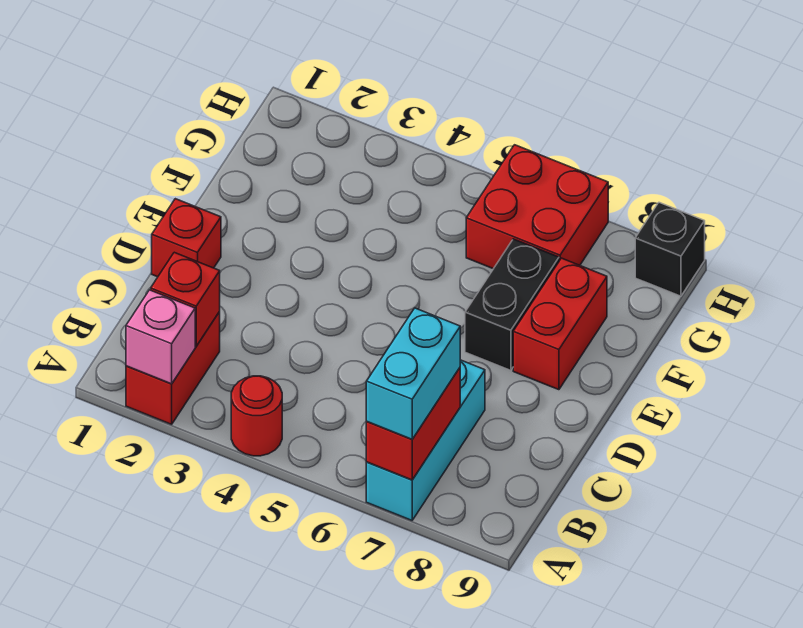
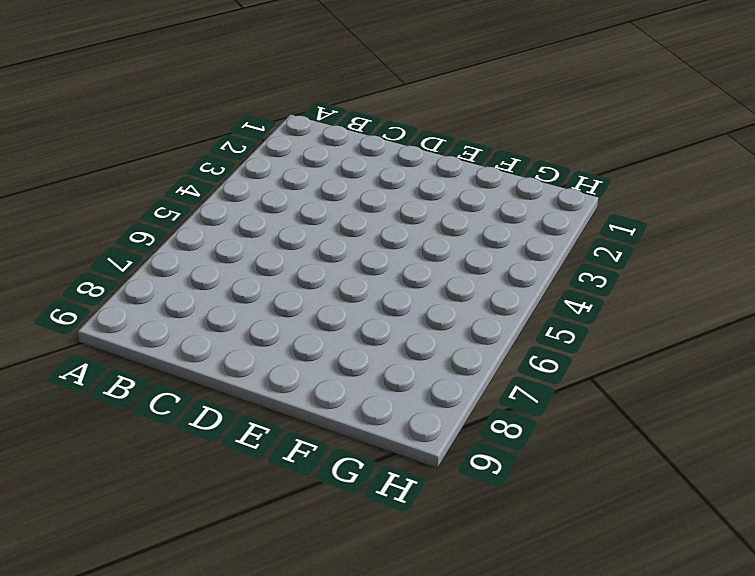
none -> red 1x2 brick [126,312,220,424]
none -> red 1x1 round brick [231,376,282,456]
none -> cyan 1x3 brick [366,360,485,520]

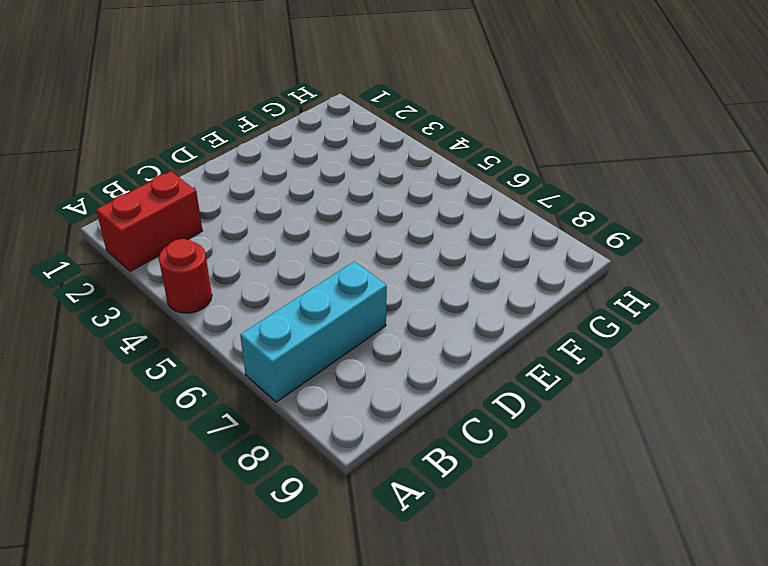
none -> red 1x1 brick [152,199,221,277]
none -> black 1x2 brick [465,239,559,370]
none -> red 1x2 brick [513,258,607,390]

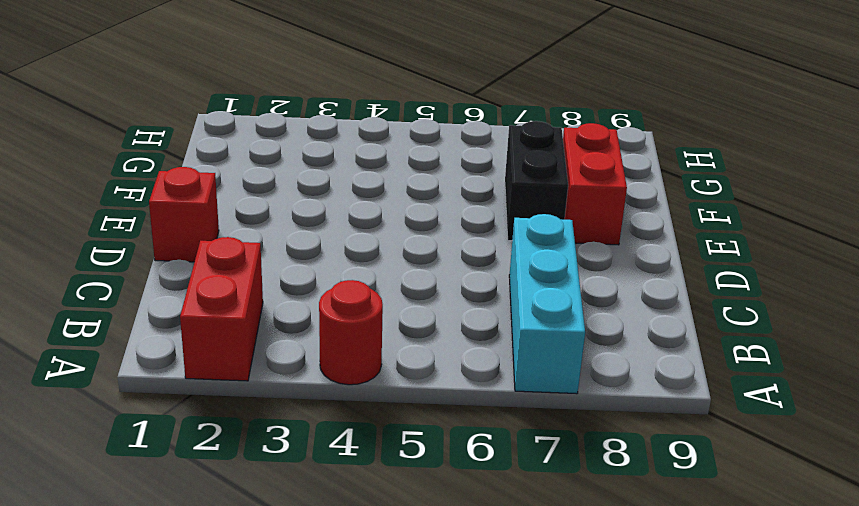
none -> red 2x2 brick [466,145,608,269]
none -> black 1x1 brick [635,203,705,296]
none -> pink 1x1 brick [126,290,195,384]

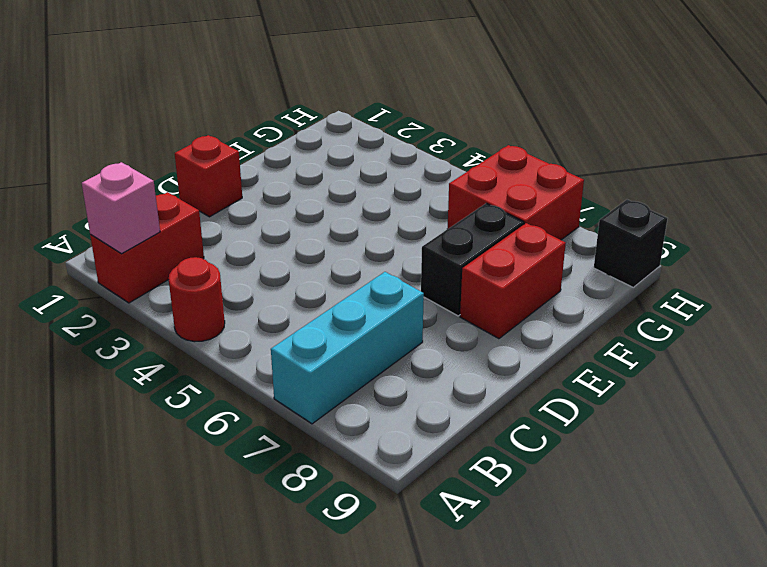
none -> red 1x2 brick [366,368,460,480]
none -> red 1x1 brick [151,252,220,346]
none -> cyan 1x2 brick [366,308,460,439]

